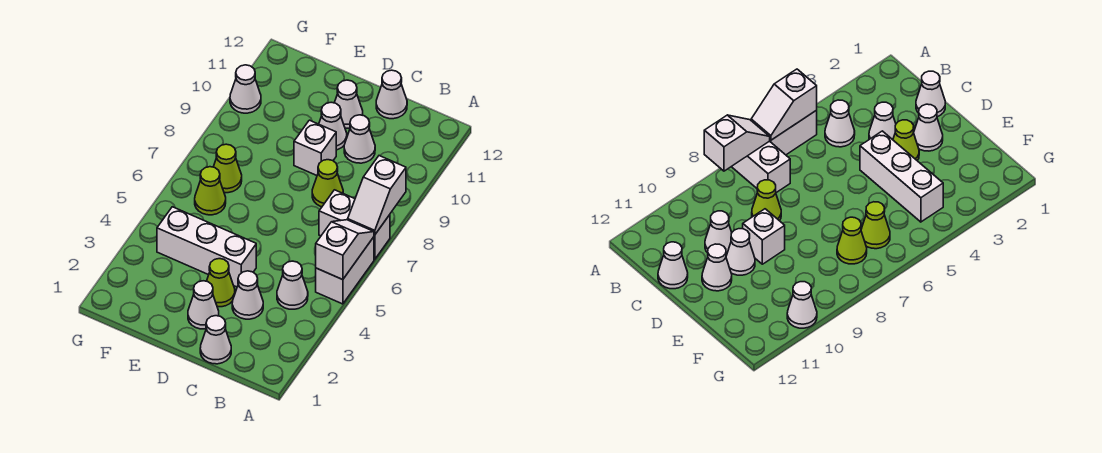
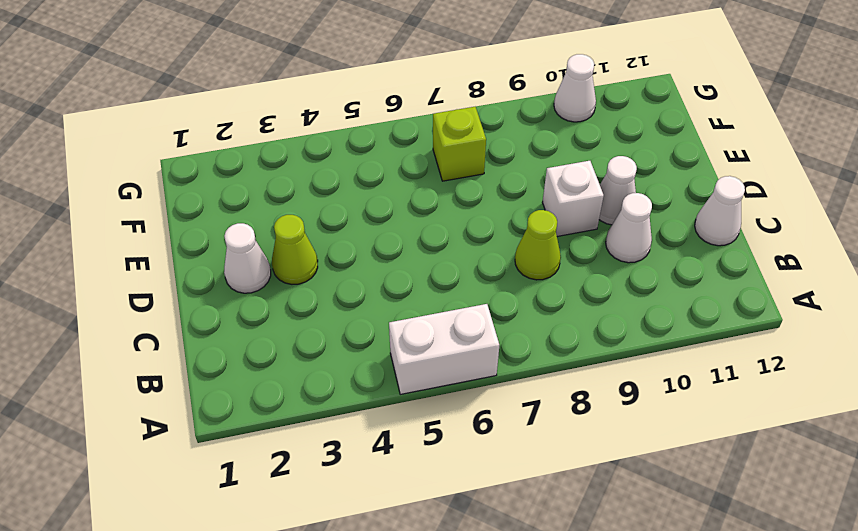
lime 1x1 brick [433,107,486,181] -> lime 1x1 cone [214,144,242,193]
none -> white 1x2 brick [319,190,390,259]
none -> white 1x1 cone [277,261,308,309]
none -> white 1x1 cone [200,316,231,364]

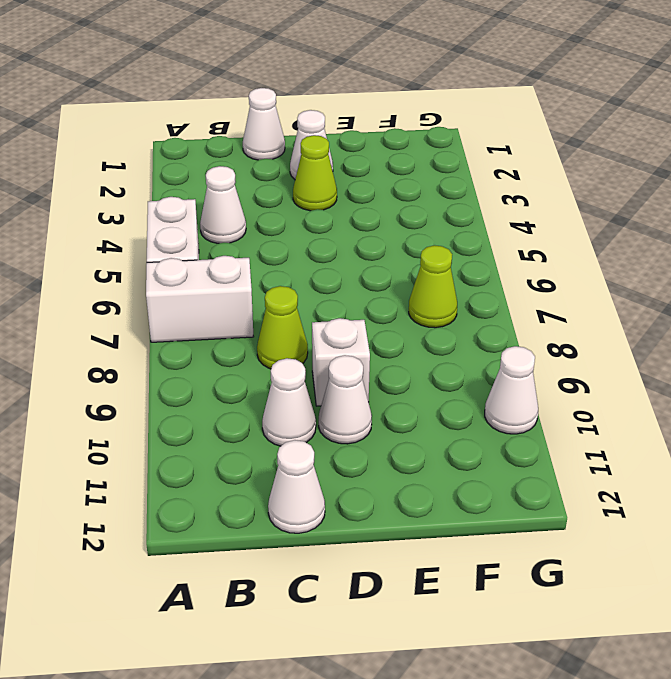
none -> white 1x1 cone [232,271,263,319]
none -> white 1x3 brick [157,207,256,287]
none -> white 1x1 cone [334,80,363,128]

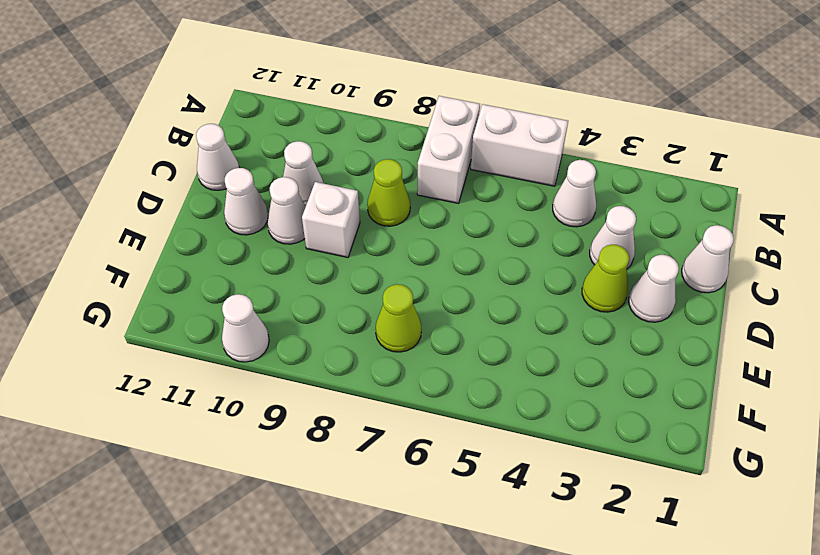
none -> white 1x3 brick [157,207,256,287]
none -> lime 1x1 cone [195,167,226,215]
none -> white 1x2 slope [316,220,374,280]

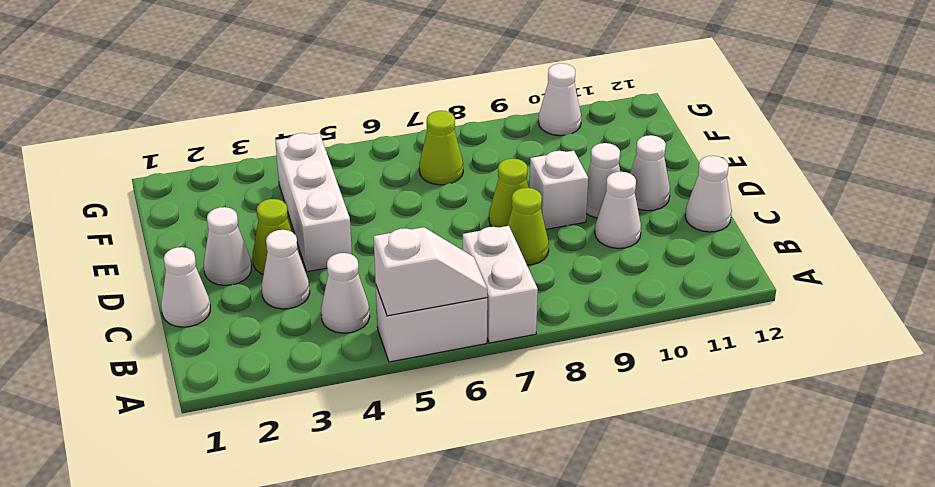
lime 1x1 cone [489,159,529,227] -> lime 1x1 cone moved to [195,167,226,215]
none -> white 1x2 slope [348,156,406,235]

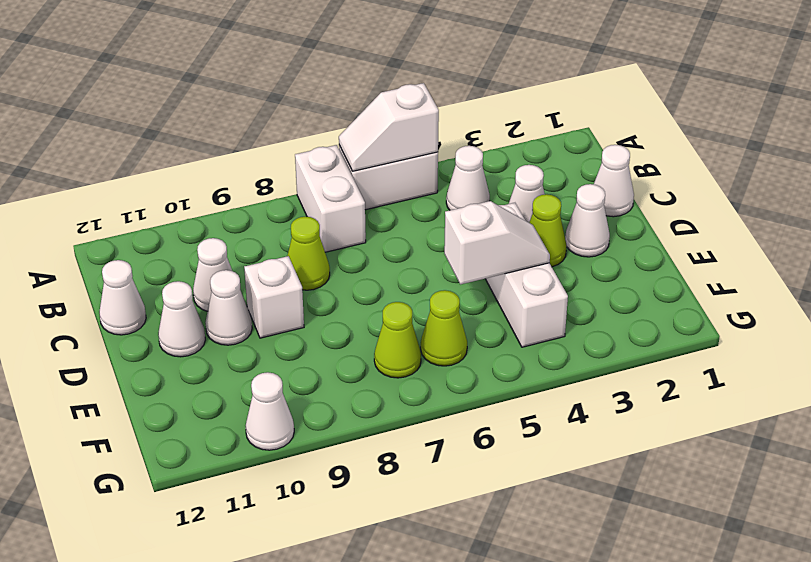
white 1x2 slope [444,201,550,284] -> white 1x2 slope moved to [348,156,406,235]

